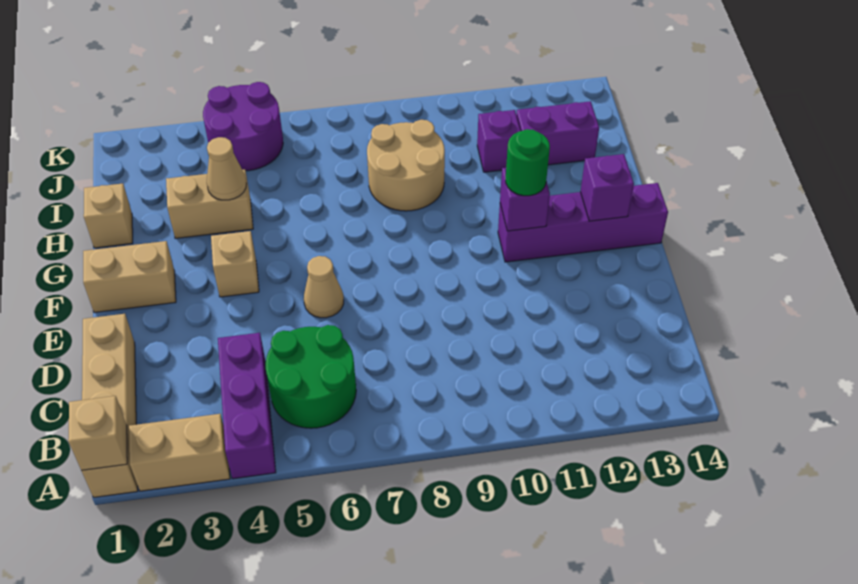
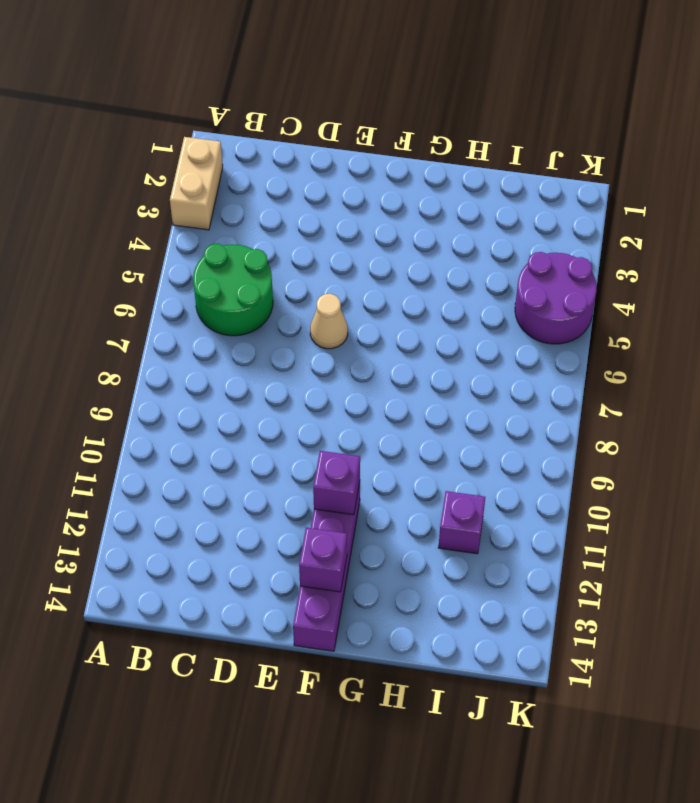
none -> tan 1x4 brick [82,314,138,497]
none -> purple 1x3 brick [218,333,276,479]
none -> tan 1x2 brick [83,241,176,313]

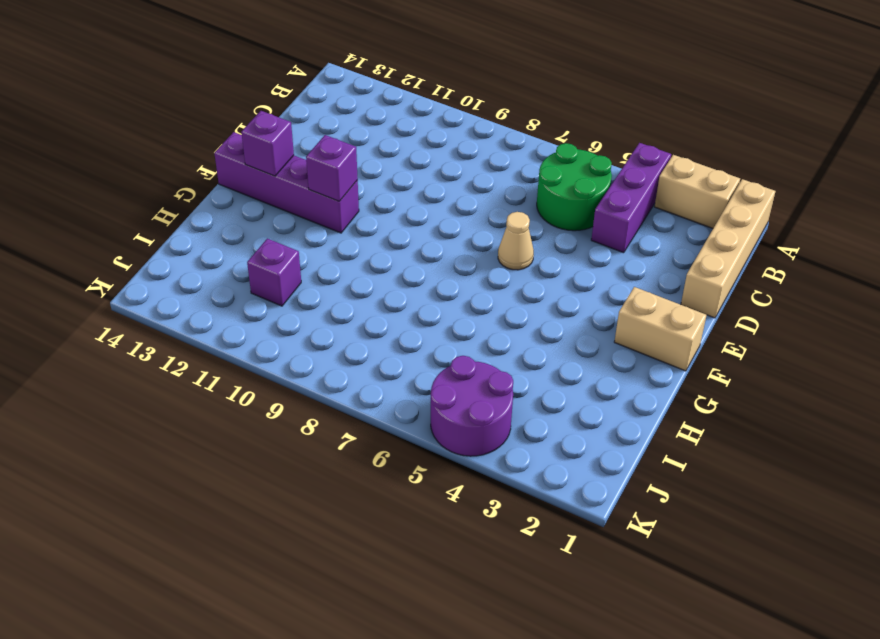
none -> tan 1x1 brick [211,231,259,297]
none -> tan 1x1 brick [84,184,133,248]
none -> tan 1x2 brick [166,170,253,239]

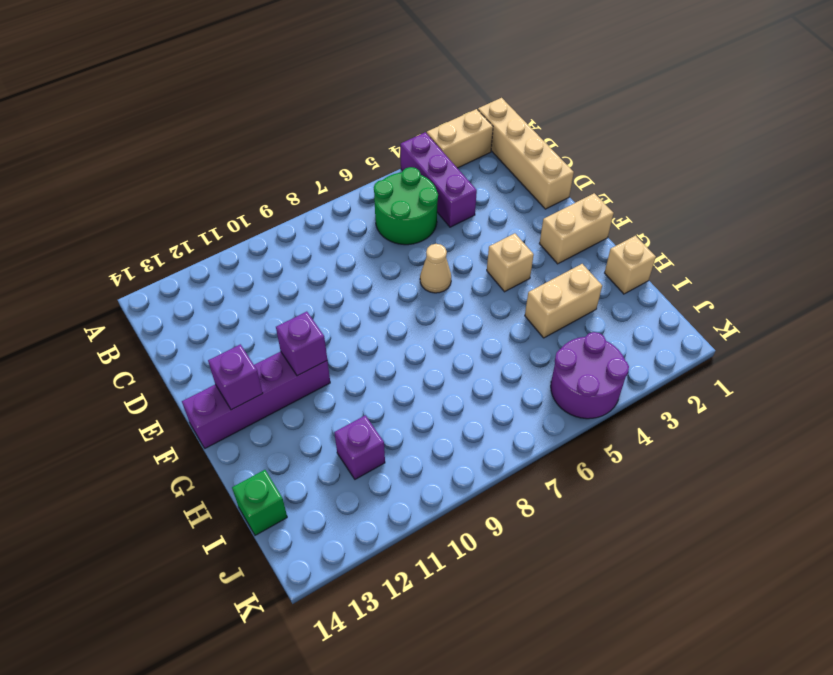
green 1x1 brick [232,470,287,535] -> none
none -> tan 2x2 round brick [367,120,445,211]
none -> purple 1x2 brick [516,101,599,165]
none -> tan 1x1 brick [68,396,127,470]

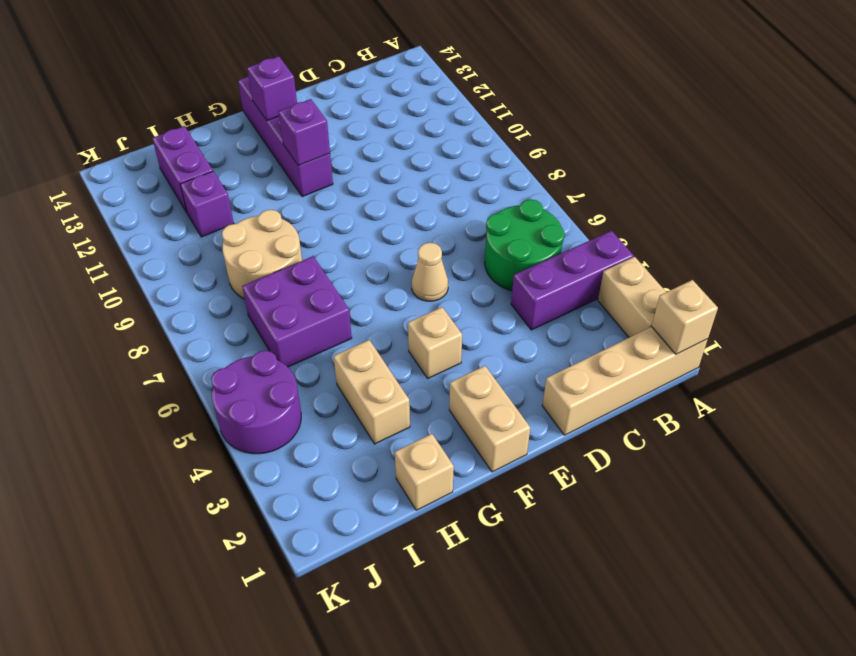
purple 2x2 brick [242,256,352,367] -> none
none -> tan 1x1 cone [207,137,247,200]
none -> green 1x1 round brick [506,129,550,196]

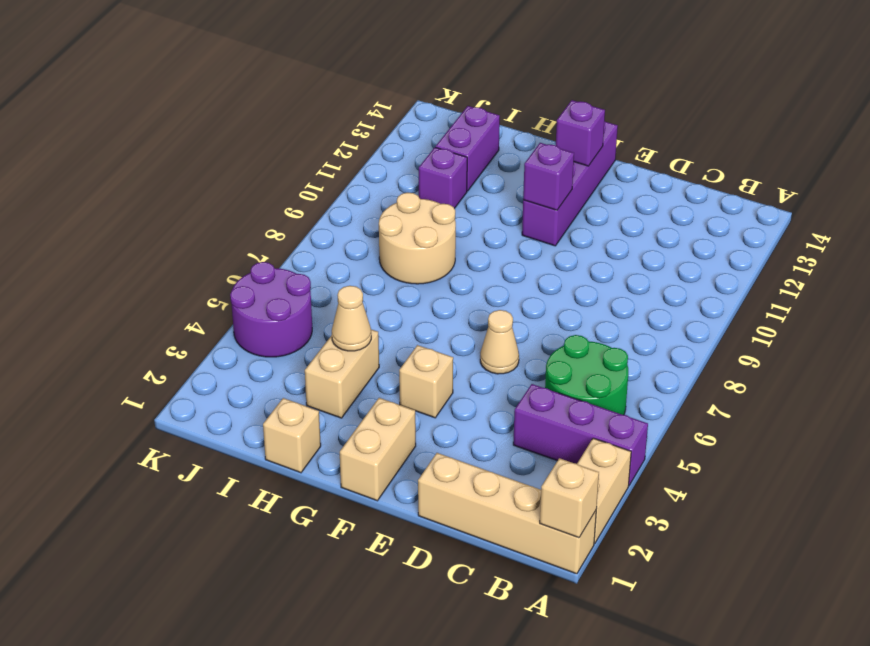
none -> green 1x1 round brick [506,129,550,196]

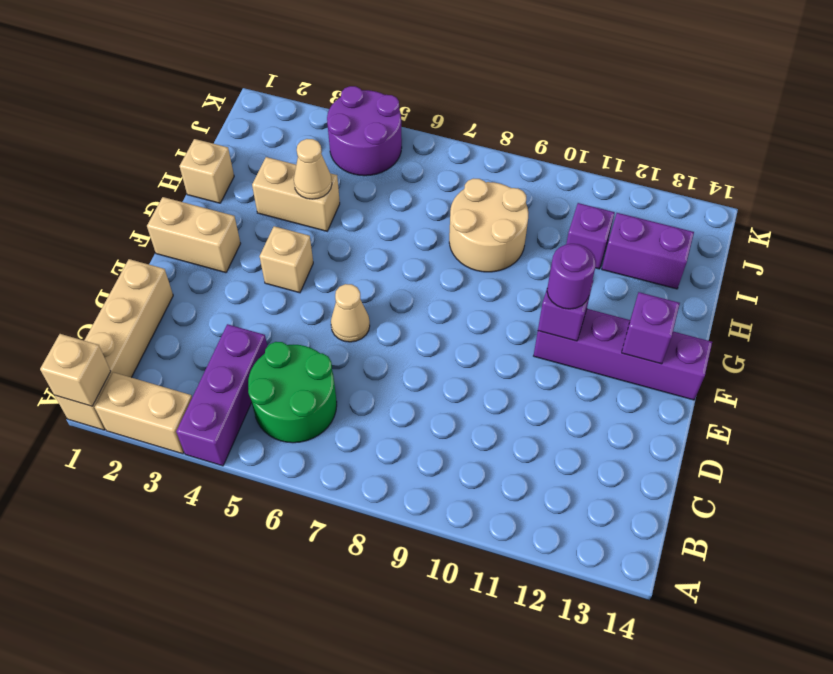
purple 1x1 round brick [547,244,596,309] -> green 1x1 round brick [506,129,550,196]

